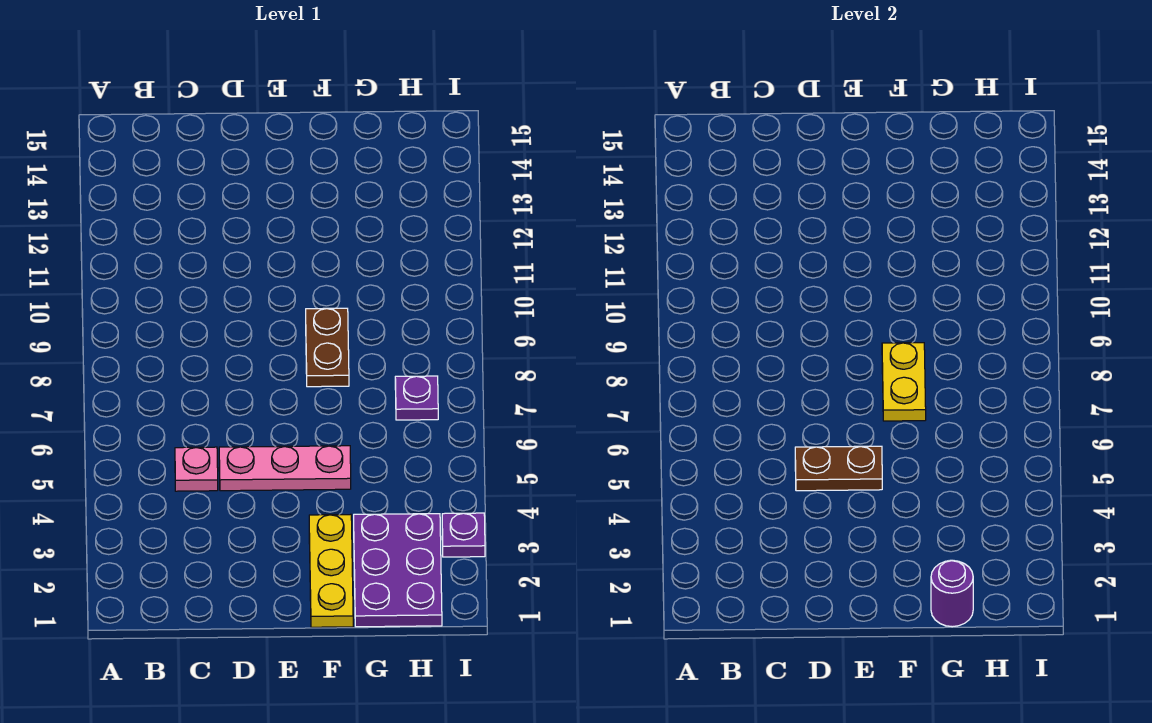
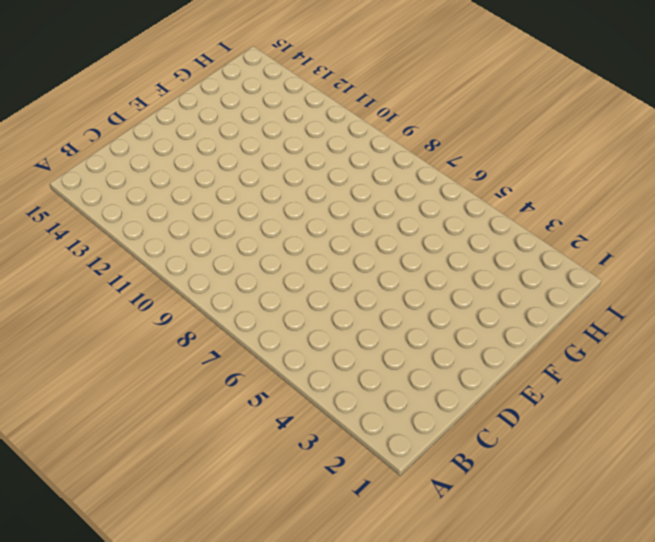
none -> pink 1x1 plate [175,447,218,491]
none -> pink 1x3 plate [219,446,351,491]

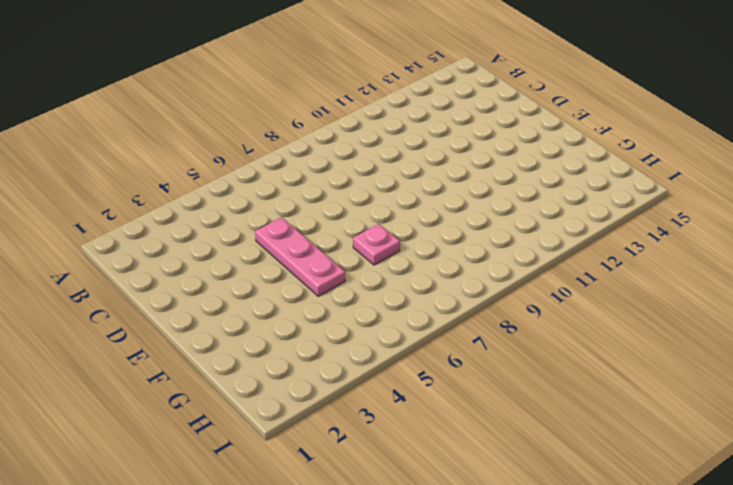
pink 1x1 plate [353,224,400,265] -> pink 1x1 plate moved to [175,447,218,491]
none -> yellow 1x3 plate [309,514,353,627]
none -> brown 1x2 plate [306,308,349,387]

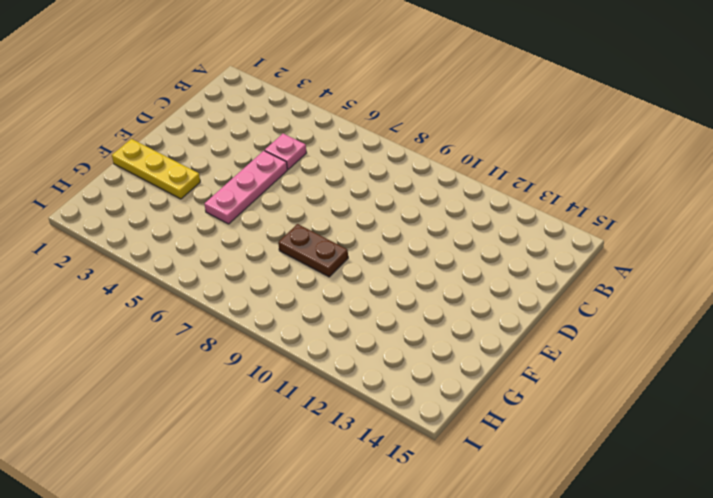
none -> purple 2x3 plate [354,514,442,627]
none -> purple 1x1 plate [395,376,438,420]

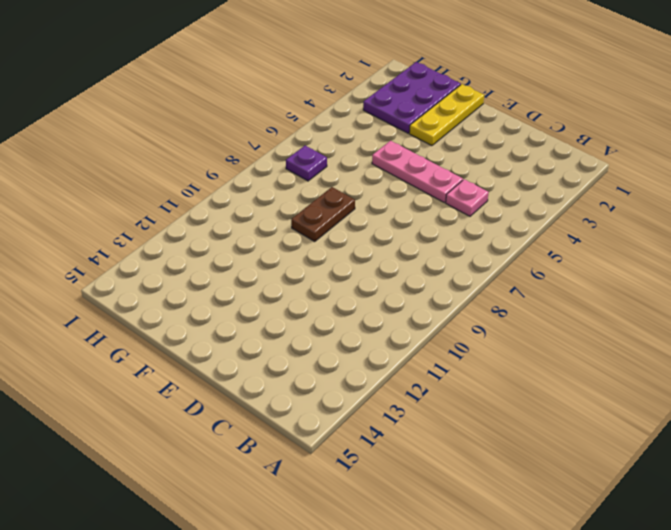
none -> purple 1x1 plate [442,513,485,557]
none -> brown 1x2 plate [795,446,882,491]

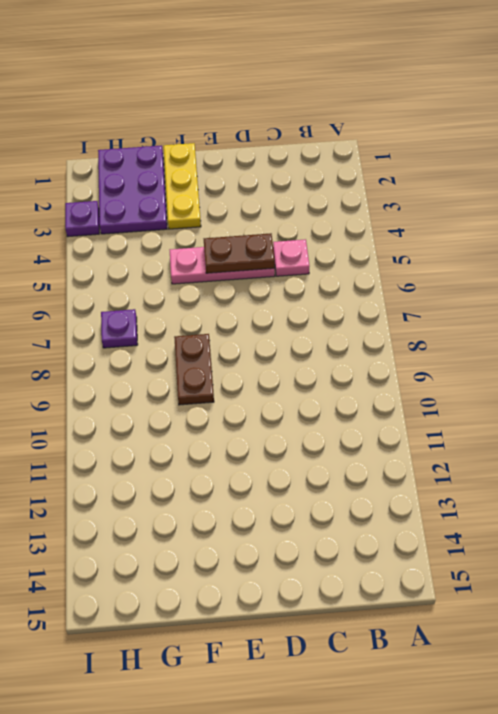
none -> yellow 1x2 plate [882,343,926,421]
none -> purple 1x1 round brick [931,561,973,627]

